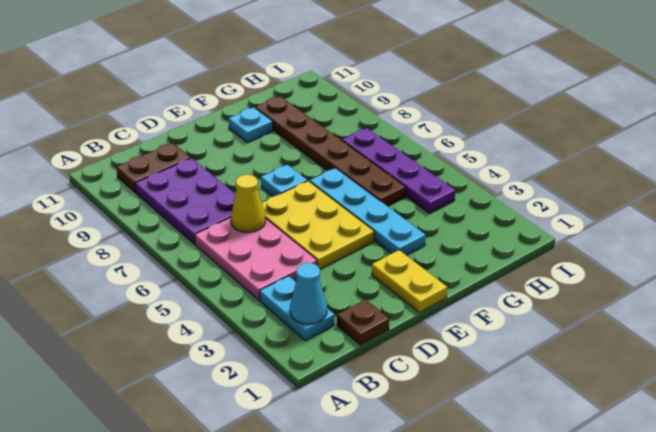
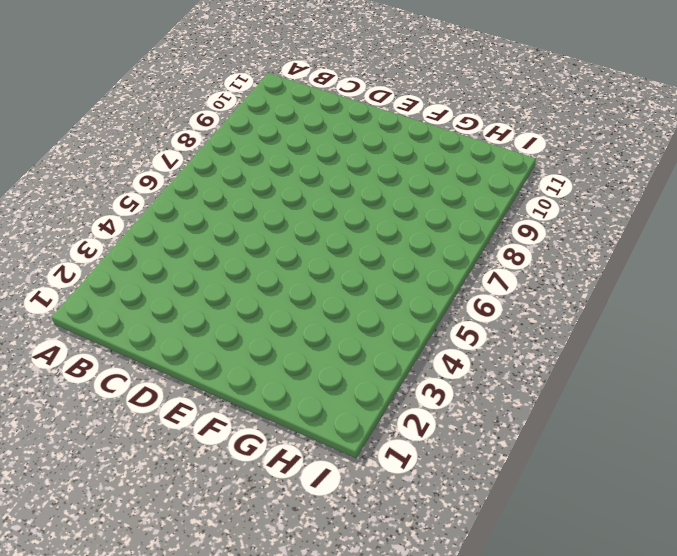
none -> cyan 1x2 plate [260,276,334,341]
none -> pink 2x3 plate [195,217,317,300]
none -> purple 2x3 plate [135,158,235,244]

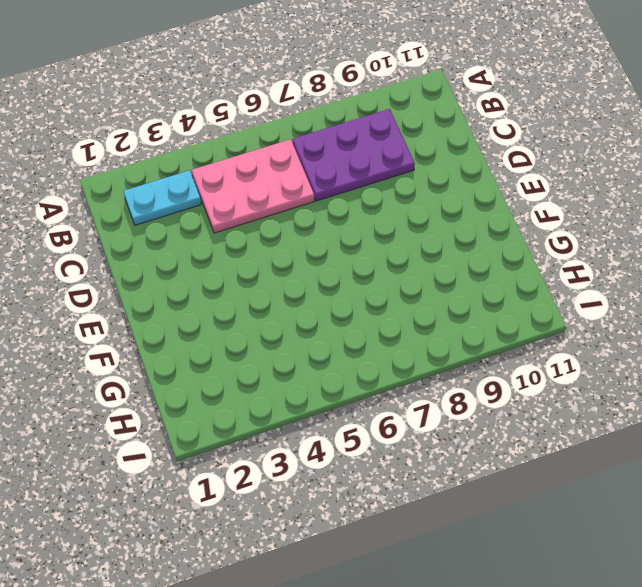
none -> brown 1x2 plate [116,143,191,193]
none -> brown 1x1 plate [337,299,389,345]
none -> yellow 2x3 plate [262,181,374,269]

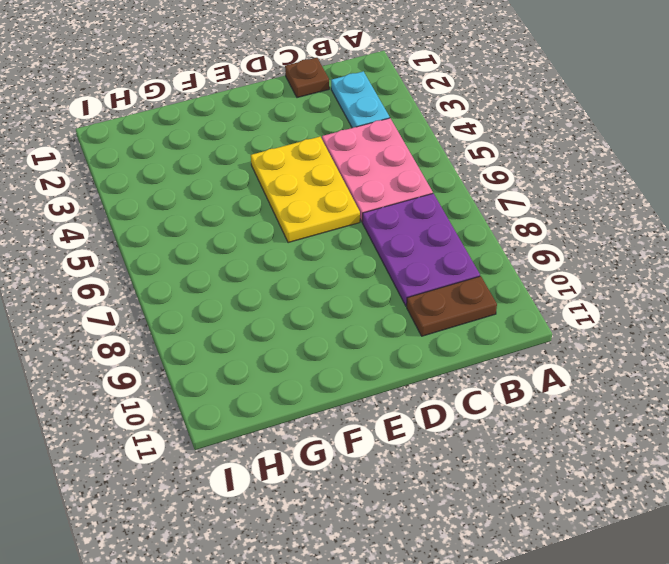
none -> yellow 1x2 plate [372,250,447,313]
none -> cyan 1x1 plate [261,165,307,196]
none -> cyan 1x4 plate [310,168,426,255]

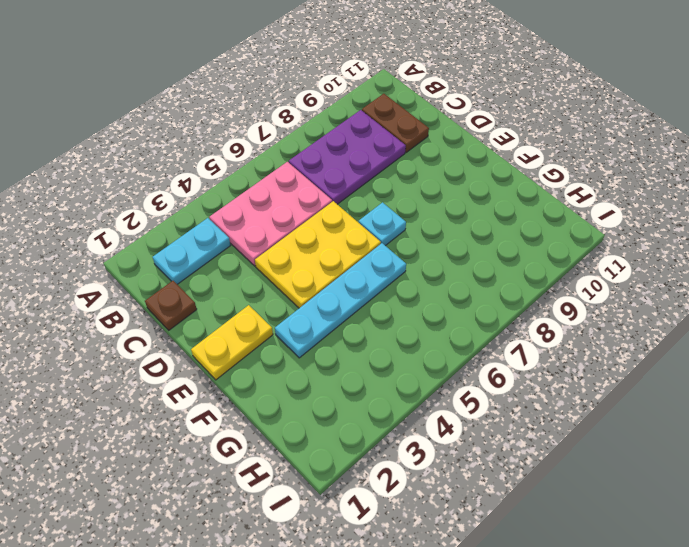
none -> cyan 1x1 plate [229,107,273,143]
none -> brown 1x6 plate [255,96,406,206]
none -> purple 1x4 plate [342,128,455,213]

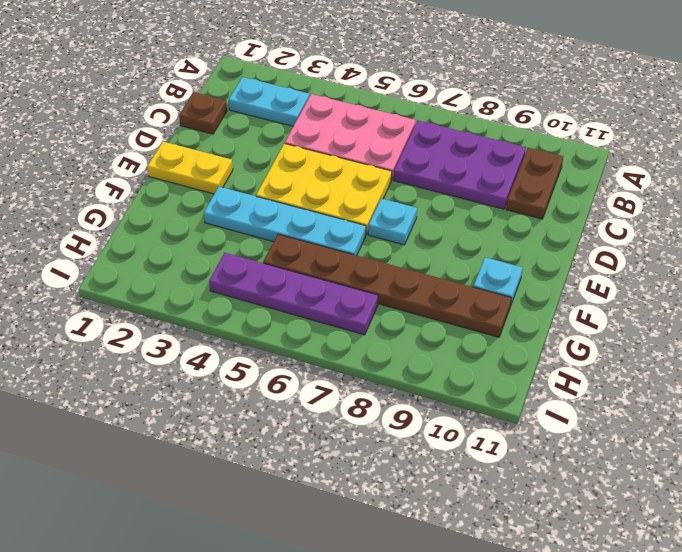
none -> cyan 1x1 cone [290,263,327,324]
none -> yellow 1x1 cone [231,175,266,232]

